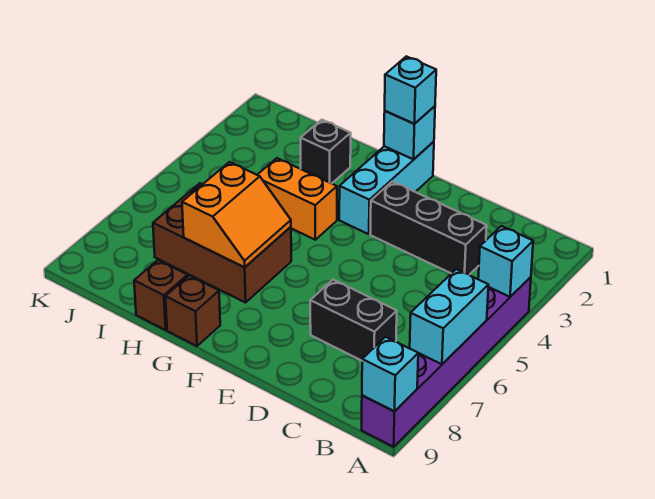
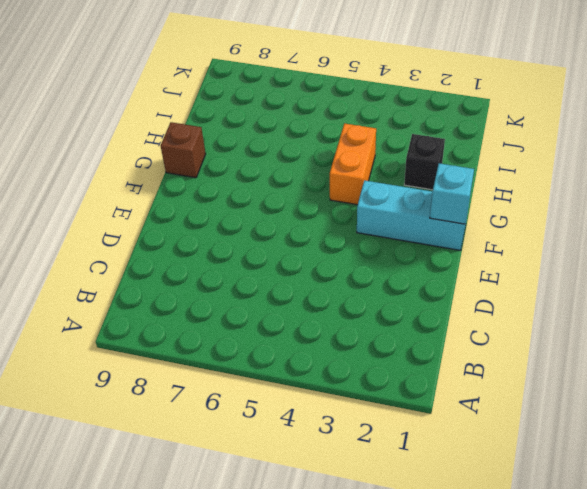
none -> purple 1x6 brick [362,277,531,447]
none -> black 1x3 brick [370,182,487,275]
none -> black 1x2 brick [310,280,397,361]

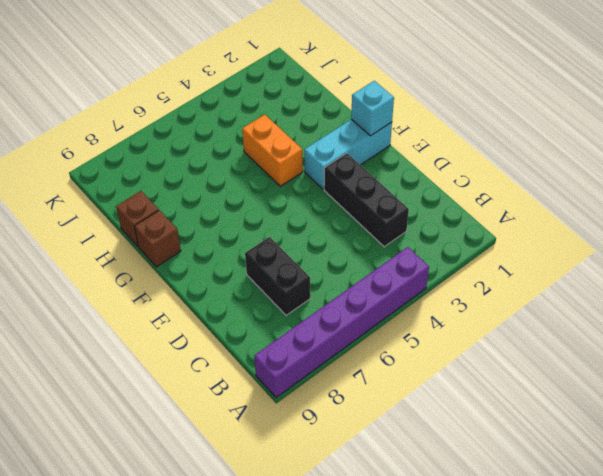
none -> brown 2x3 brick [153,183,291,303]
none -> black 1x1 brick [301,120,351,184]
none -> cyan 1x1 brick [478,226,533,297]

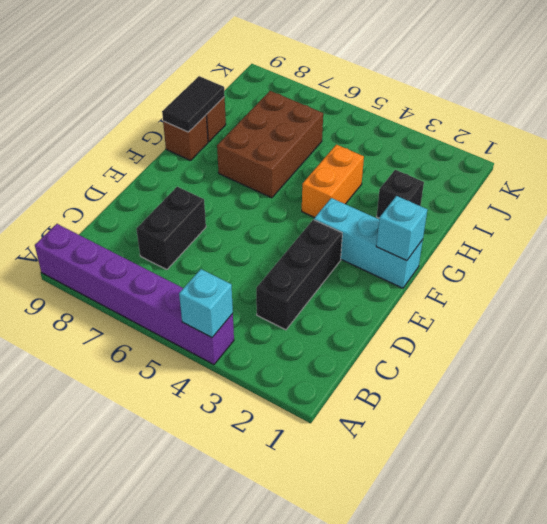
black 1x2 tile [162,76,225,132] -> none
none -> cyan 1x2 brick [410,269,488,364]
none -> cyan 1x1 brick [362,337,418,411]
none -> orange 2x2 slope [182,162,291,267]

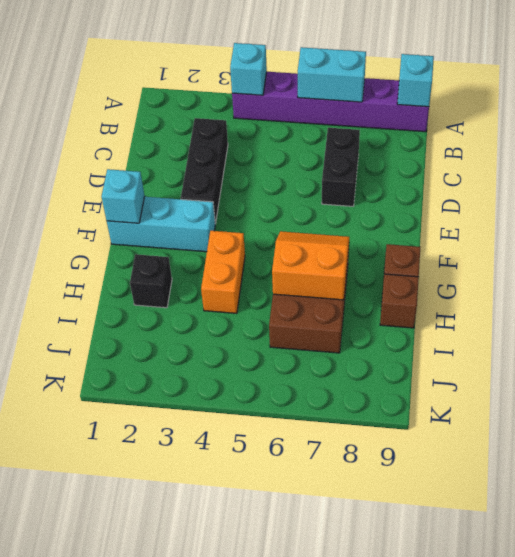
none -> cyan 1x1 brick [385,56,436,124]

